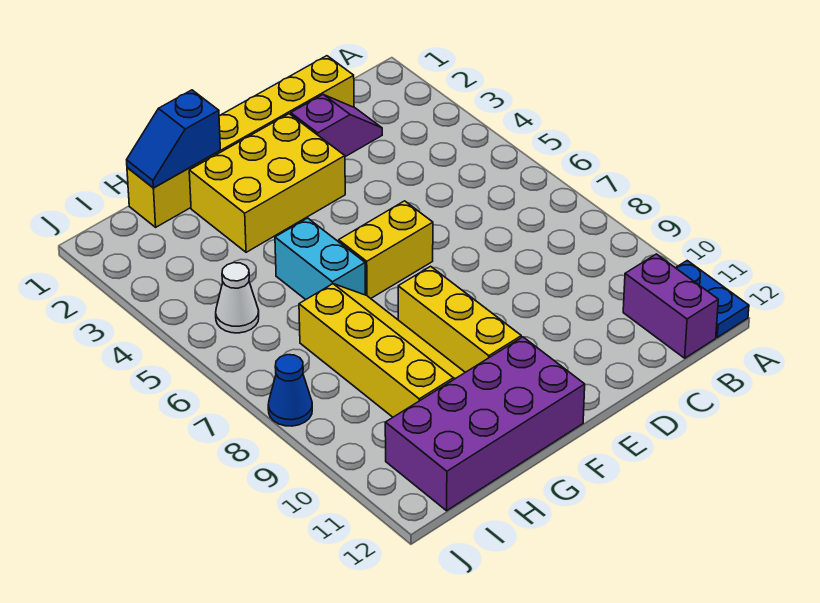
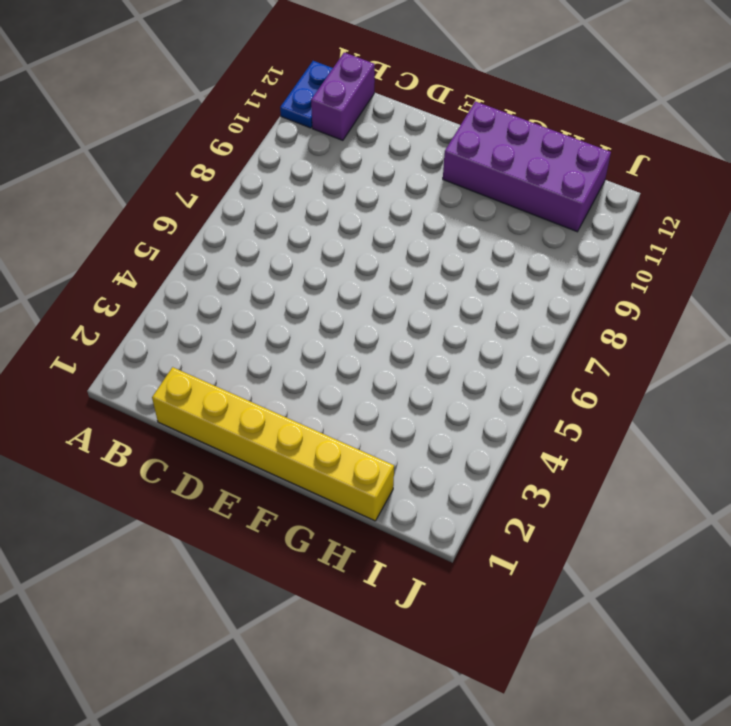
none -> purple 1x2 slope [291,95,382,157]
none -> yellow 2x3 brick [189,114,345,252]
none -> yellow 1x2 brick [339,201,433,298]

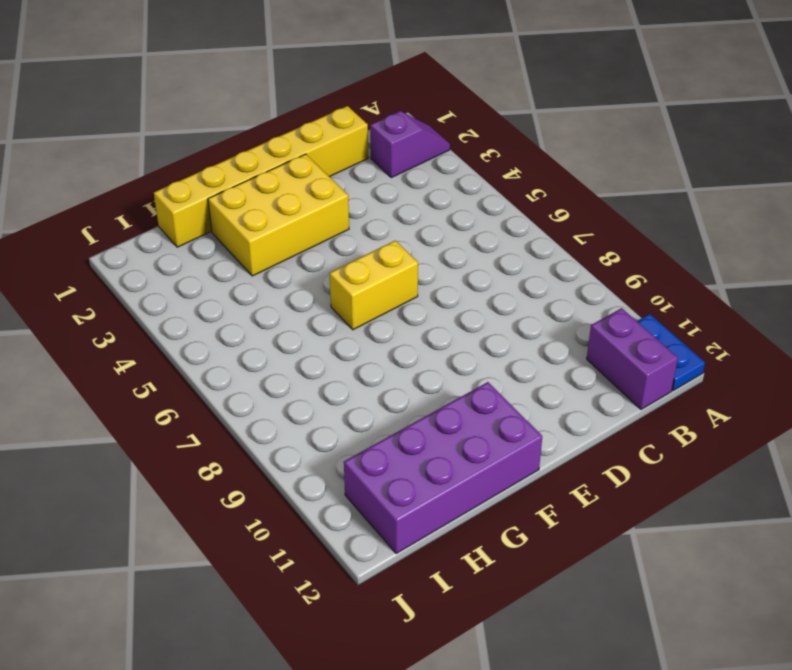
purple 1x2 slope [370,111,450,178] -> purple 1x2 slope moved to [291,95,382,157]
none -> yellow 1x3 brick [398,266,521,372]
none -> cyan 1x2 brick [275,218,365,300]
none -> yellow 2x4 slope [299,284,465,417]

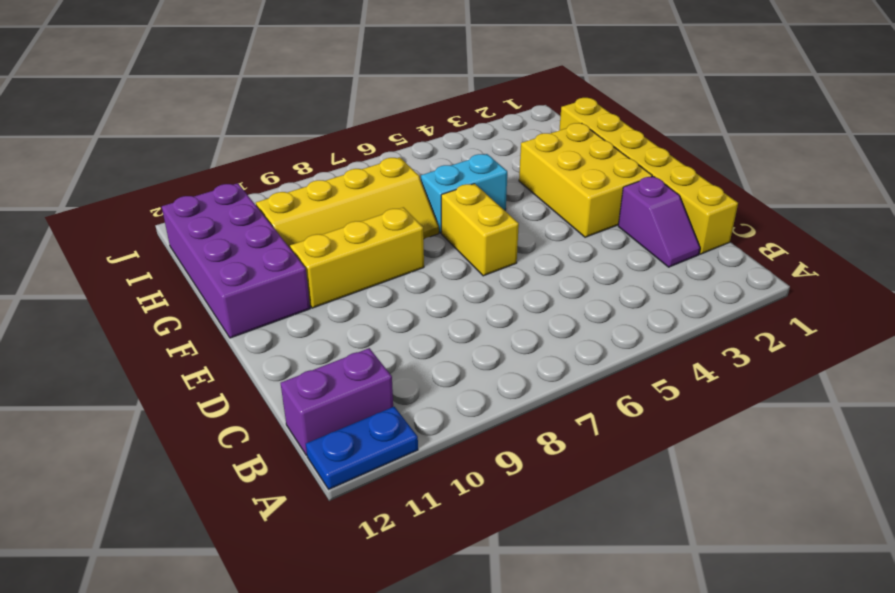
none -> white 1x1 cone [216,263,259,333]
none -> blue 1x1 cone [268,355,312,426]
none -> blue 1x2 slope [127,90,220,188]

